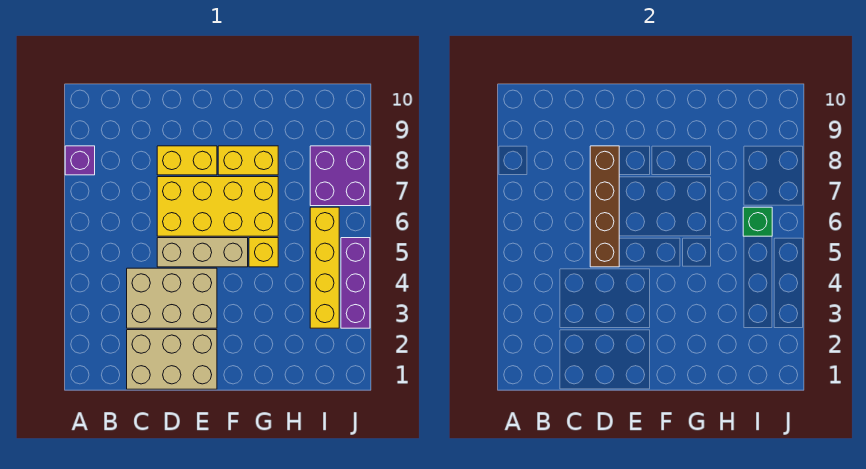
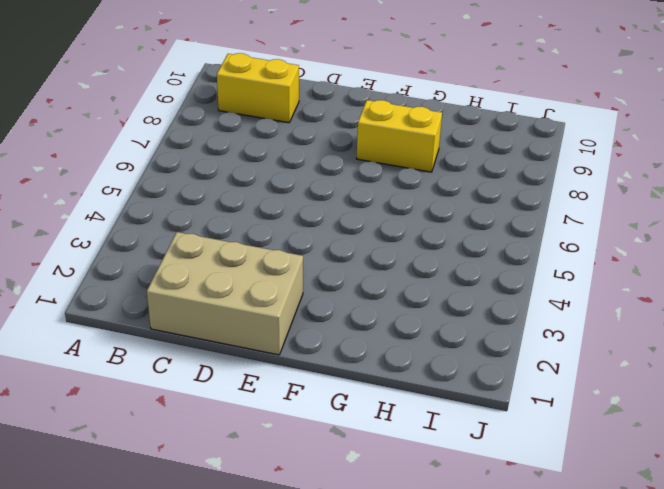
yellow 1x2 brick [217,53,299,123] -> yellow 1x2 brick moved to [157,146,217,175]
none -> purple 1x1 brick [65,146,95,175]
none -> tan 2x3 brick [127,268,217,328]
none -> tan 1x3 brick [157,238,248,267]

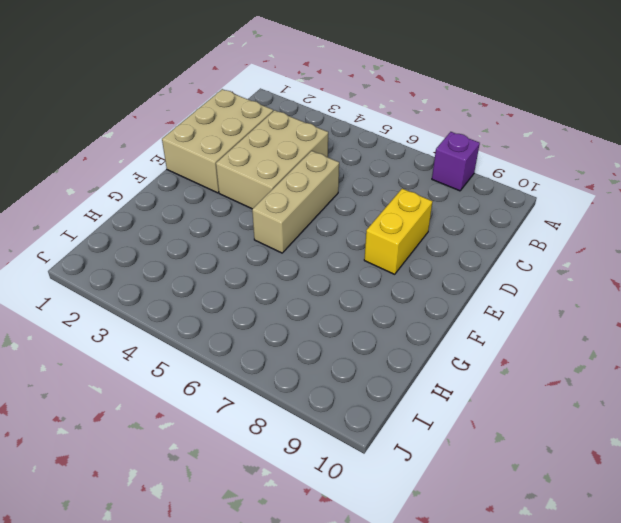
none -> yellow 2x4 brick [157,177,278,236]
none -> yellow 1x2 brick [218,146,278,175]
none -> yellow 1x1 brick [249,238,278,267]

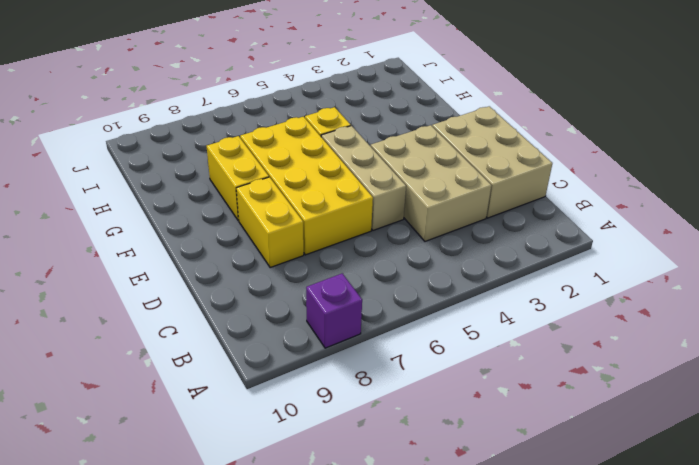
none -> yellow 1x4 brick [310,207,339,328]
none -> purple 2x2 brick [310,146,370,206]
none -> purple 1x3 brick [341,238,370,328]

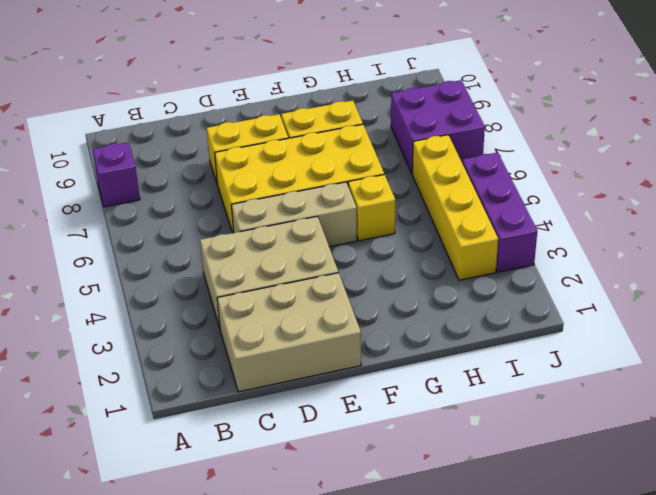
none -> brown 1x4 brick [590,146,619,267]
none -> green 1x1 brick [743,207,772,236]

